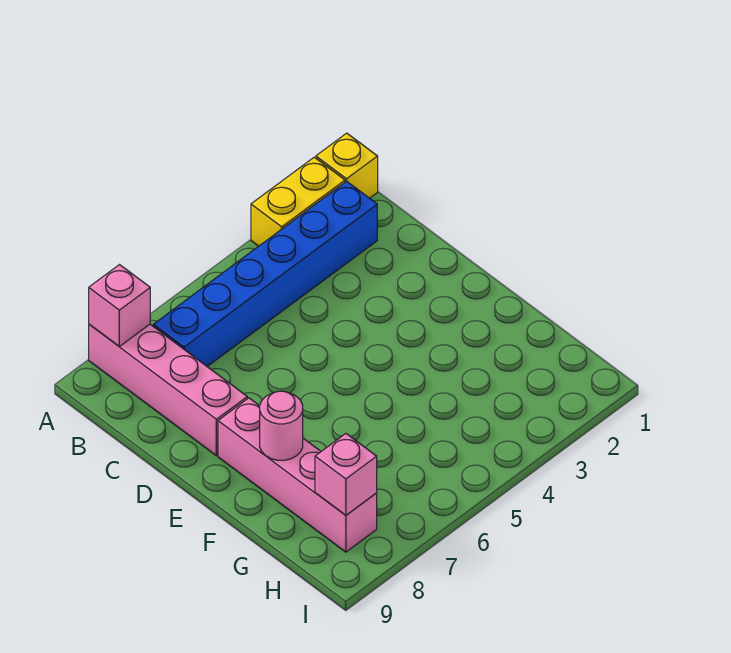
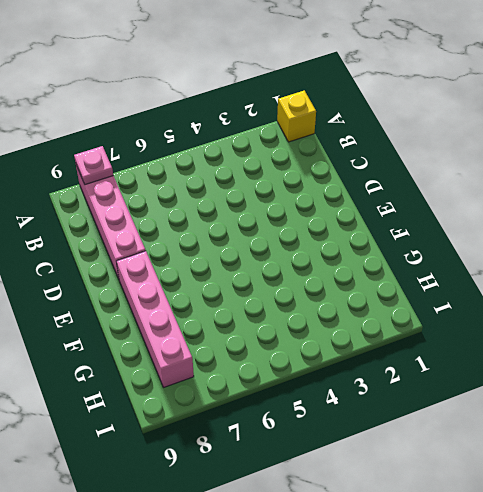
pink 1x1 plate [74,146,113,185] -> pink 1x1 brick [89,265,150,346]
none -> yellow 1x2 brick [251,157,345,246]
none -> blue 1x6 brick [153,181,377,366]

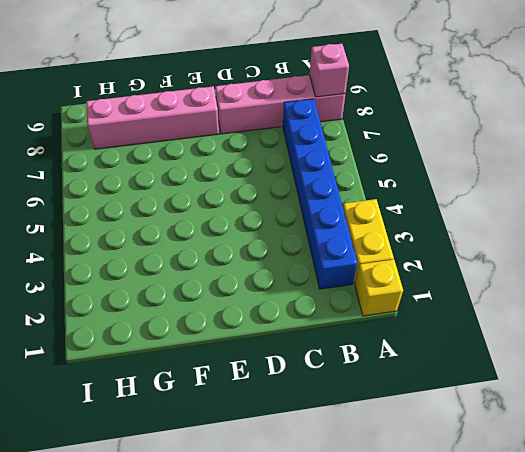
none -> pink 1x1 round brick [260,391,303,460]
none -> pink 1x1 brick [315,434,377,515]

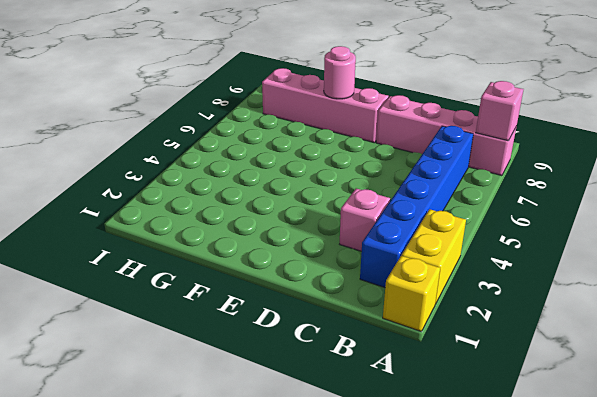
pink 1x1 brick [340,188,390,251] -> pink 1x1 brick moved to [315,434,377,515]

